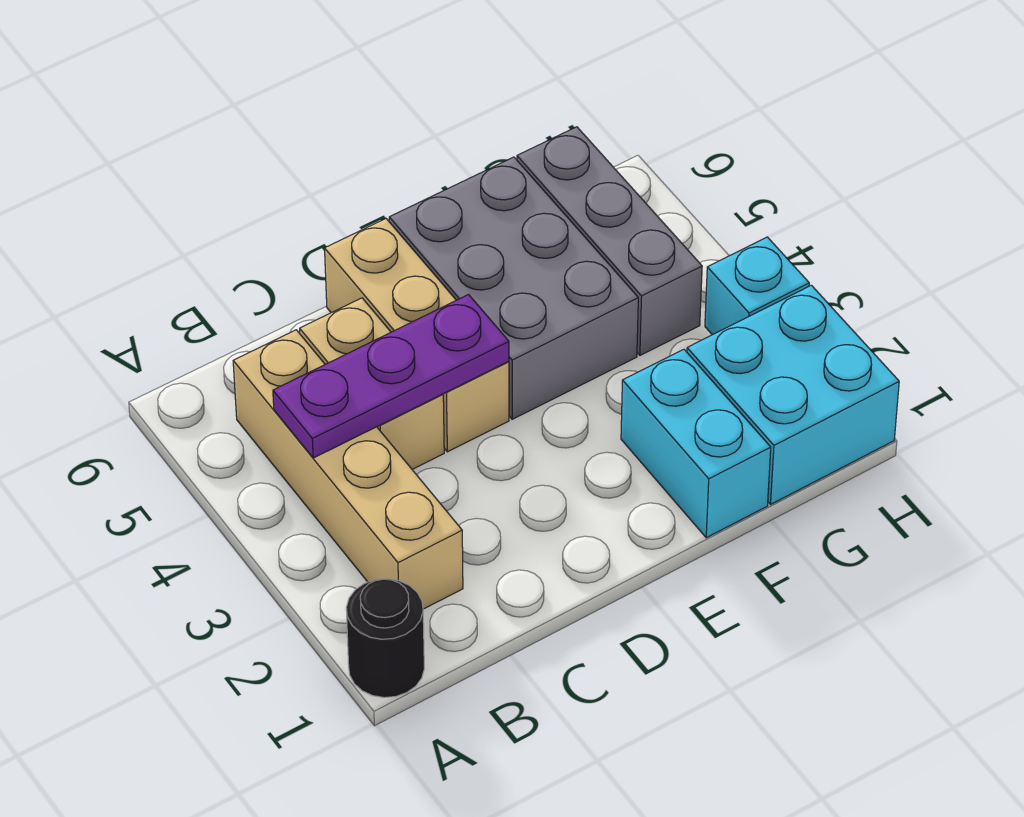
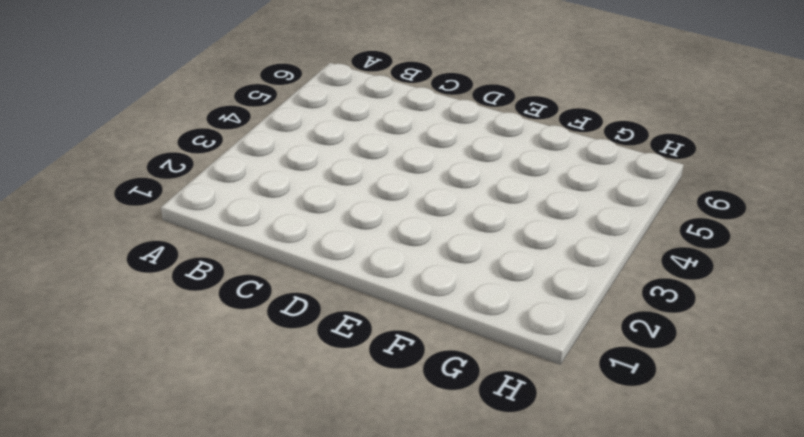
none -> black 1x1 round brick [346,579,424,698]
none -> tan 1x4 brick [233,330,463,609]

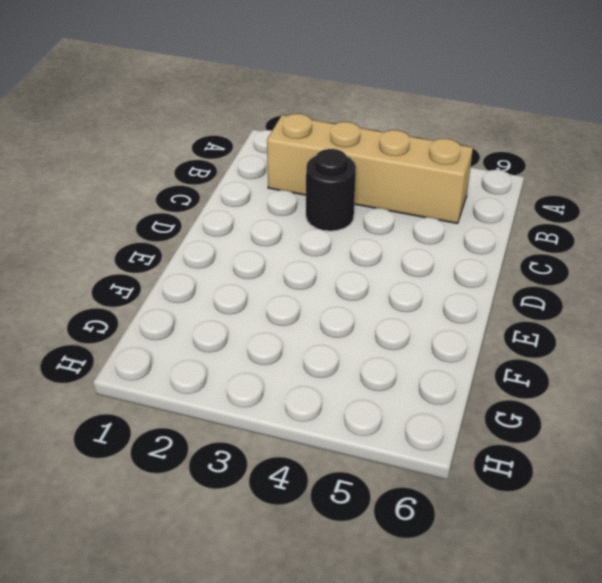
black 1x1 round brick [306,149,356,231] -> black 1x1 round brick moved to [346,579,424,698]
none -> tan 1x2 brick [300,298,444,469]
none -> tan 1x3 brick [325,219,509,452]

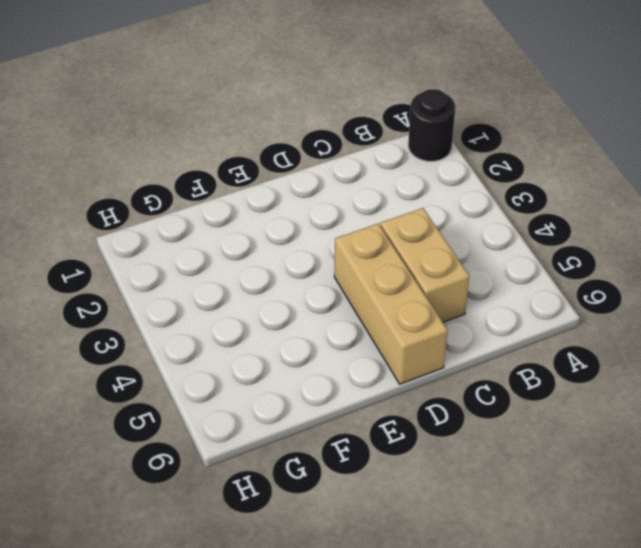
none -> tan 1x4 brick [233,330,463,609]
none -> grey 2x3 brick [389,157,638,419]

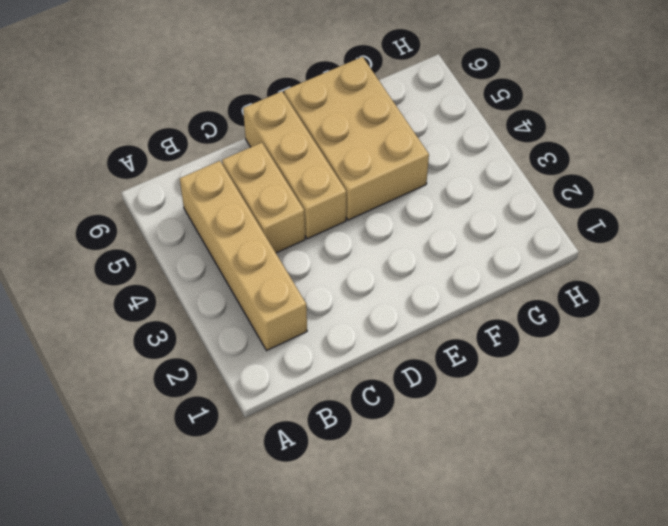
tan 2x3 brick [284,57,429,220] -> grey 2x3 brick [389,157,638,419]
none -> black 1x1 round brick [346,579,424,698]
none -> cyan 1x2 brick [621,349,771,538]

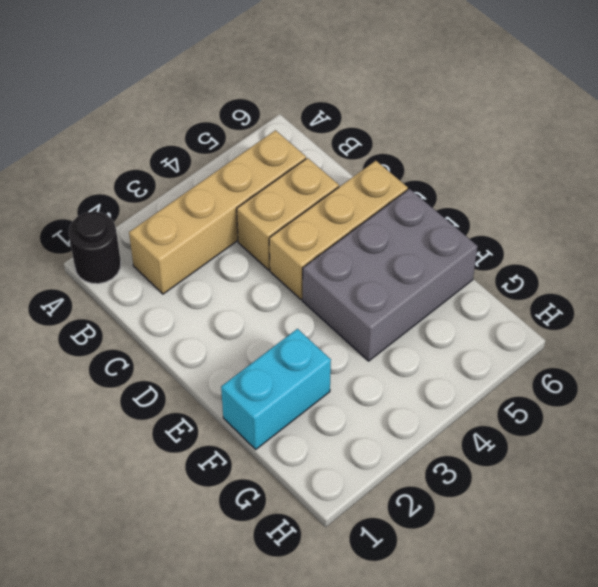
none -> cyan 2x2 brick [687,285,899,504]
none -> grey 1x3 brick [517,127,702,355]

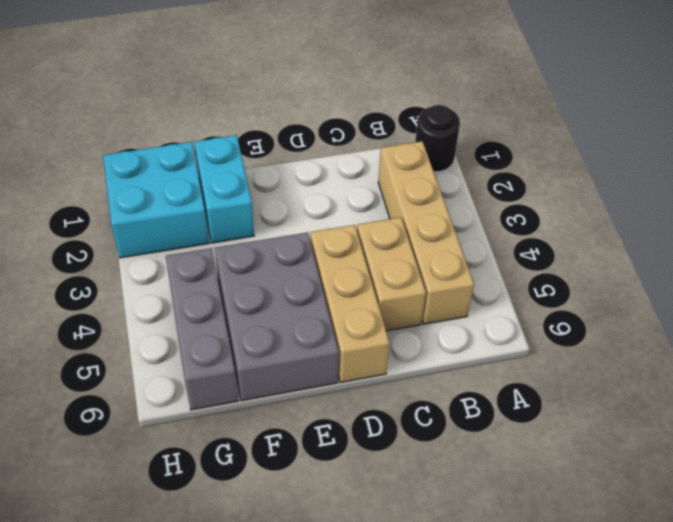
none -> cyan 1x1 brick [705,237,809,335]
none -> purple 1x3 plate [273,295,509,458]

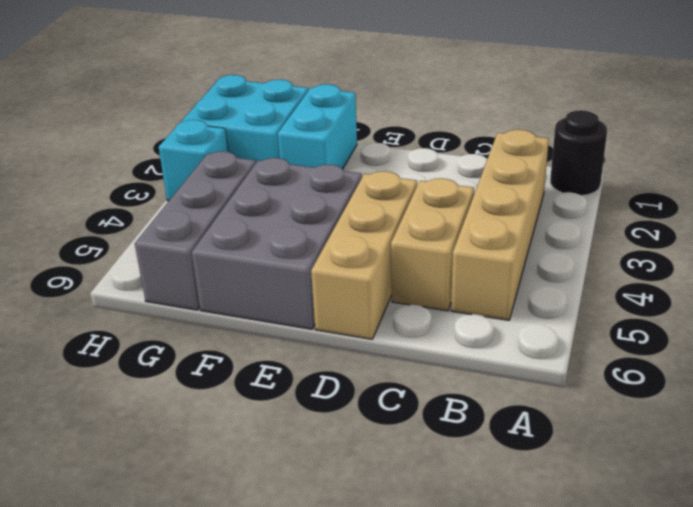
none -> purple 1x3 plate [273,295,509,458]

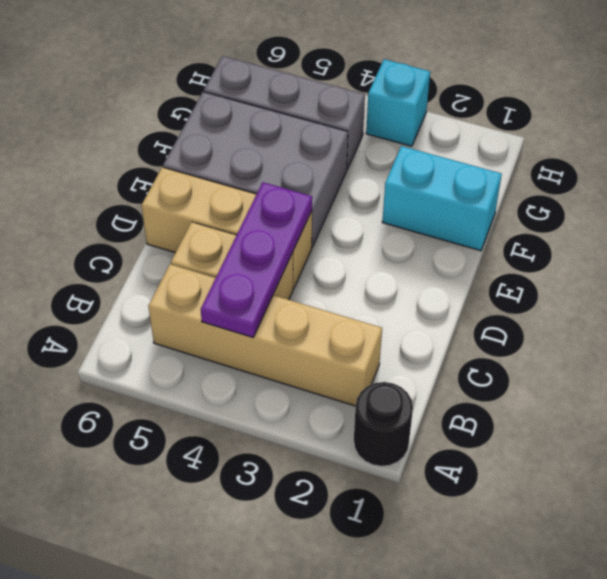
none -> cyan 2x2 brick [687,285,899,504]

